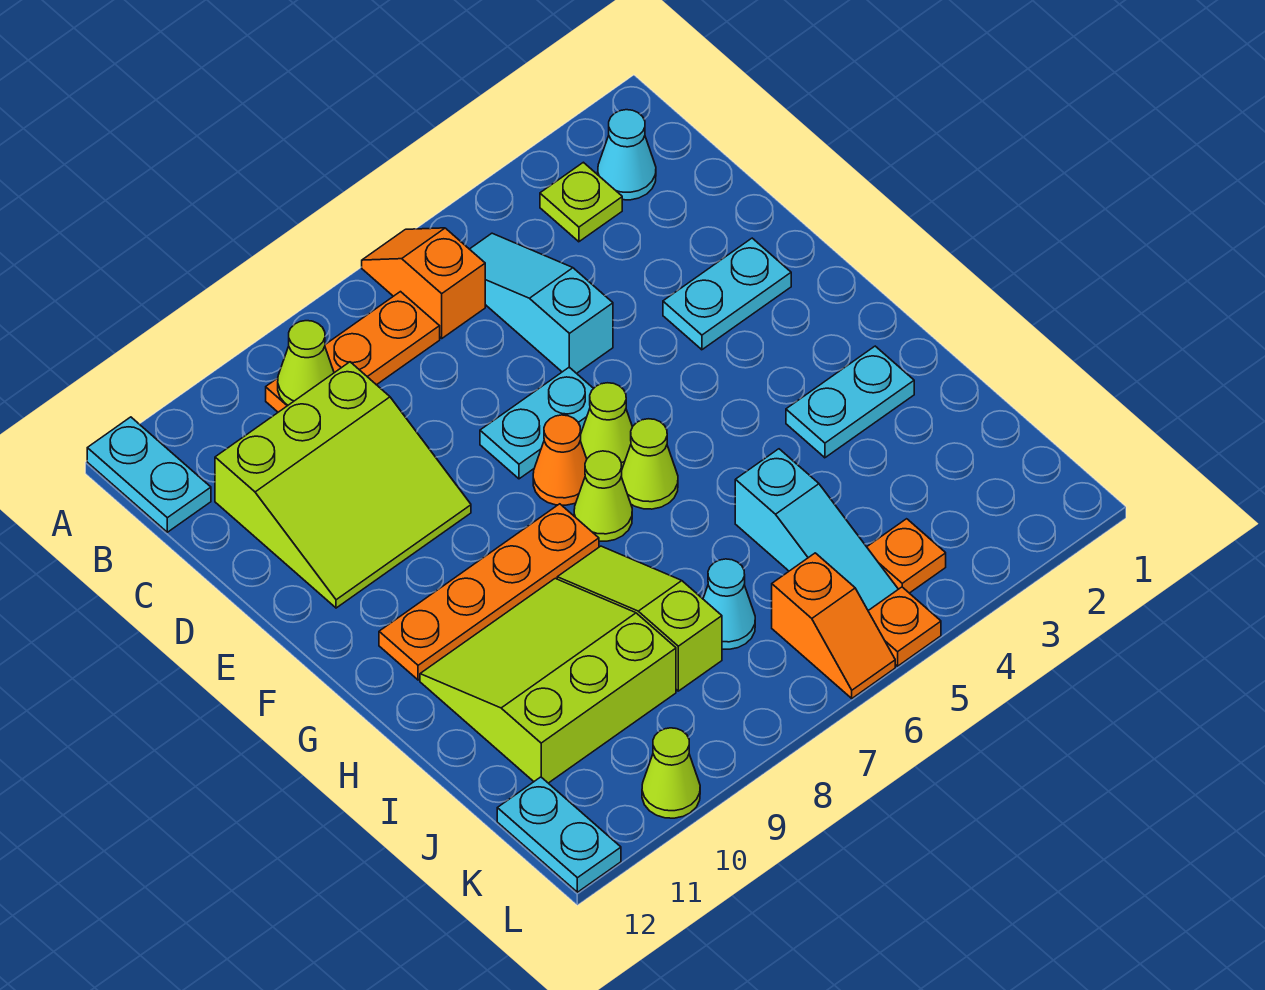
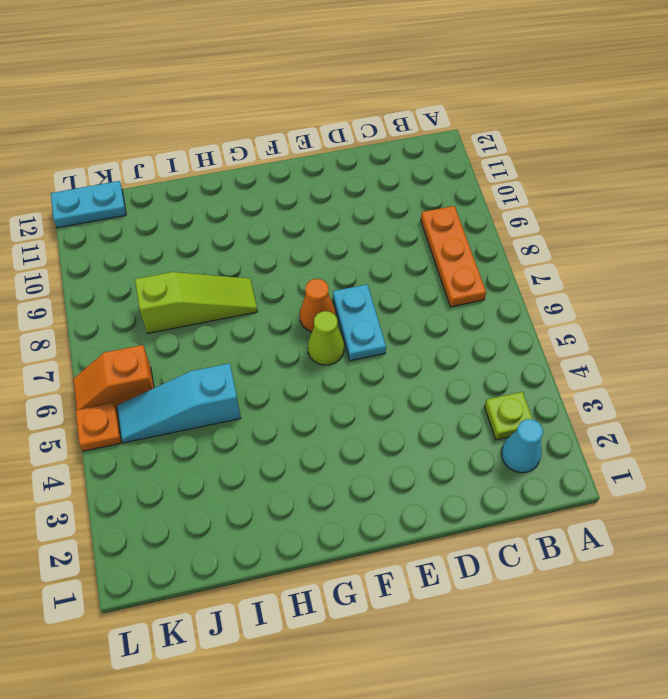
none -> orange 1x2 slope [362,228,485,338]
none -> cyan 1x2 plate [87,417,211,532]
none -> cyan 1x3 slope [470,233,613,373]

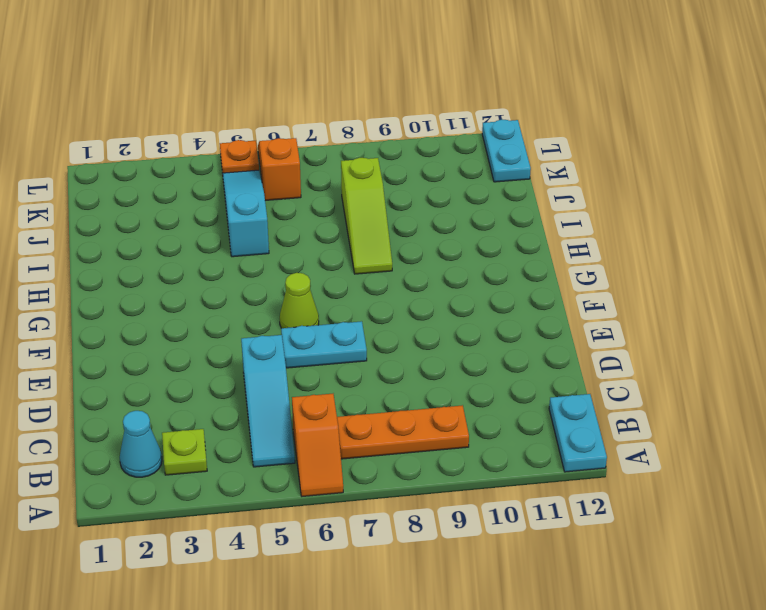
none -> lime 3x3 slope [215,362,471,608]
none -> cyan 1x2 plate [663,238,791,350]
none -> orange 1x1 cone [533,415,587,505]

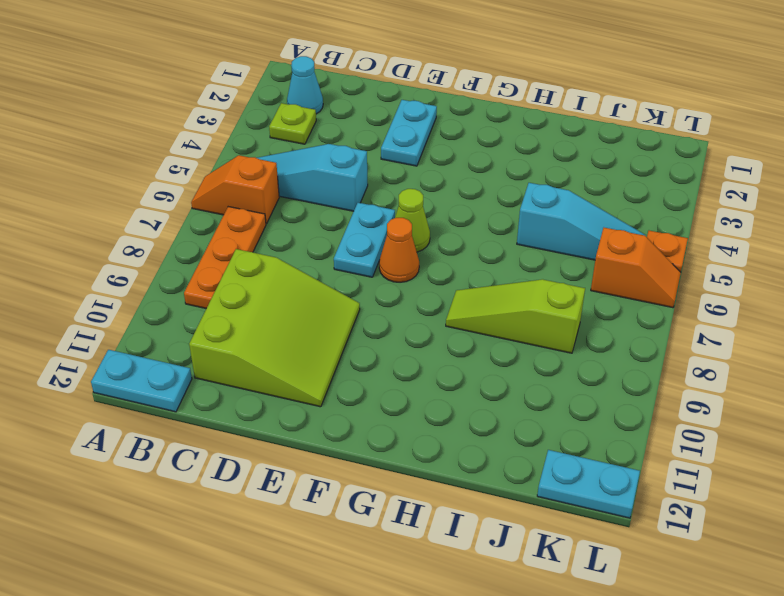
none -> lime 1x1 cone [621,419,678,509]
none -> lime 1x1 cone [574,451,632,541]
none -> orange 1x4 plate [379,504,599,680]

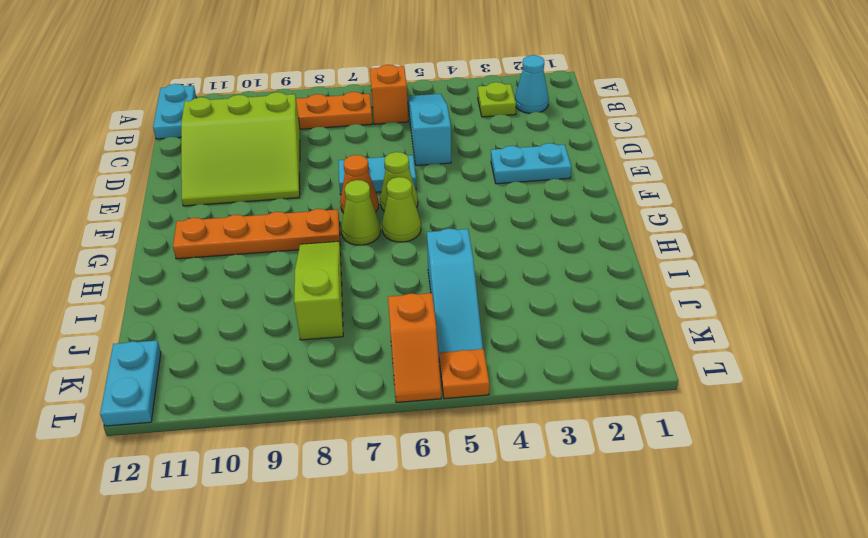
none -> cyan 1x2 plate [786,346,914,458]
none -> lime 3x3 slope [420,578,676,783]
none -> cyan 1x1 cone [703,559,755,649]

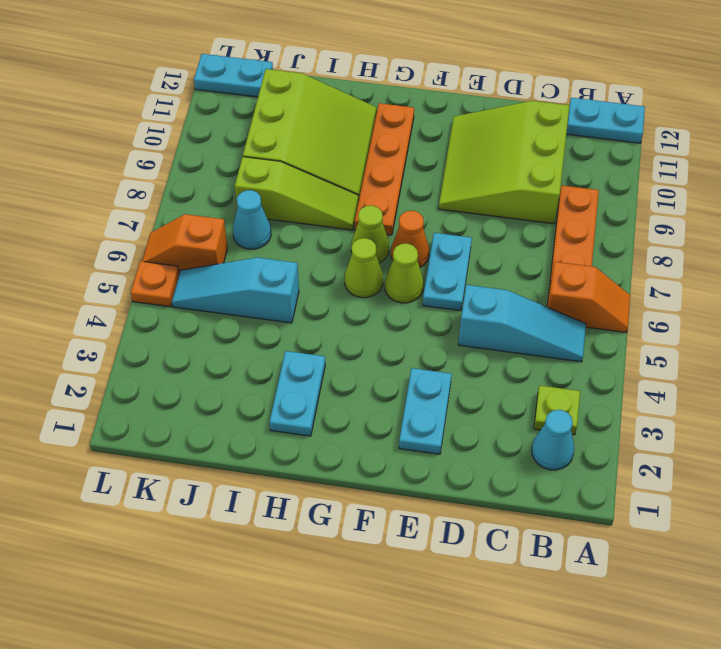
none -> orange 1x1 plate [867,519,946,593]
none -> lime 1x1 cone [642,728,700,818]
none -> lime 1x1 cone [278,321,334,405]

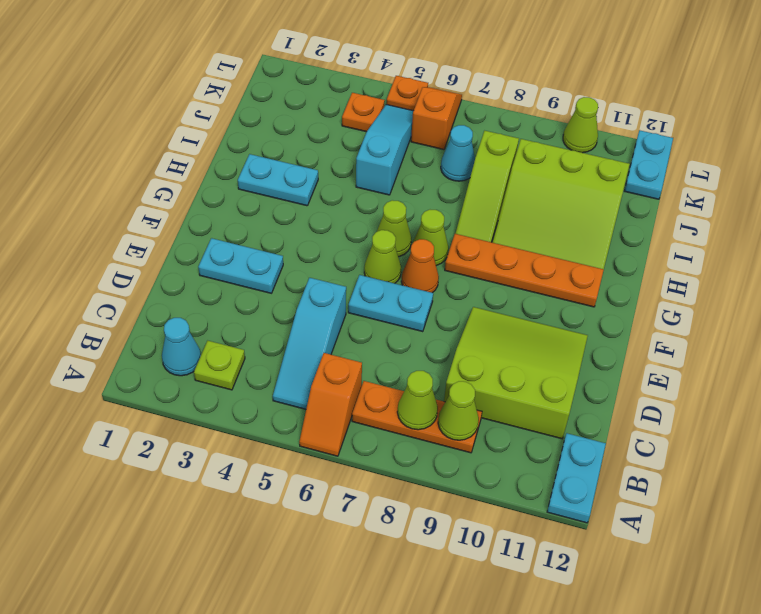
lime 1x1 cone [397,371,438,430] -> none

